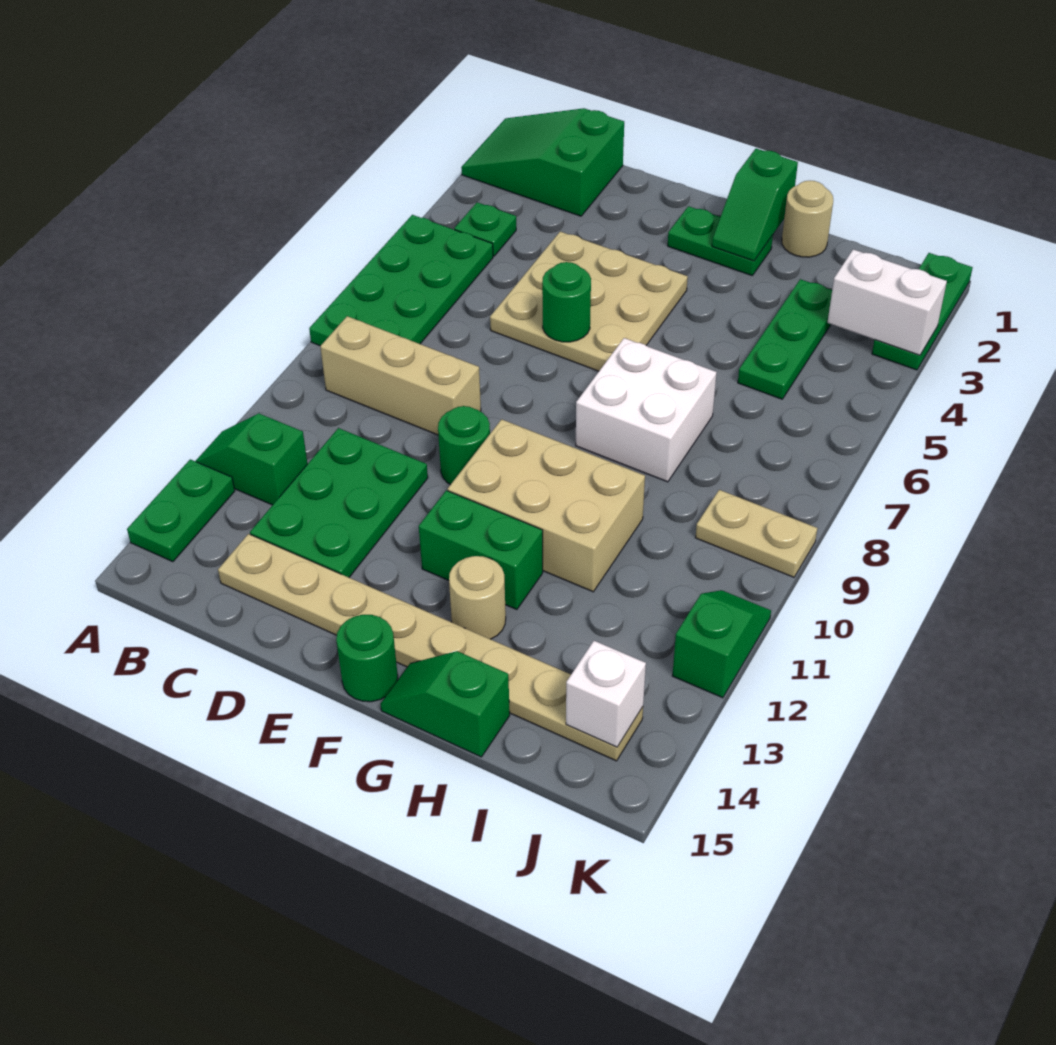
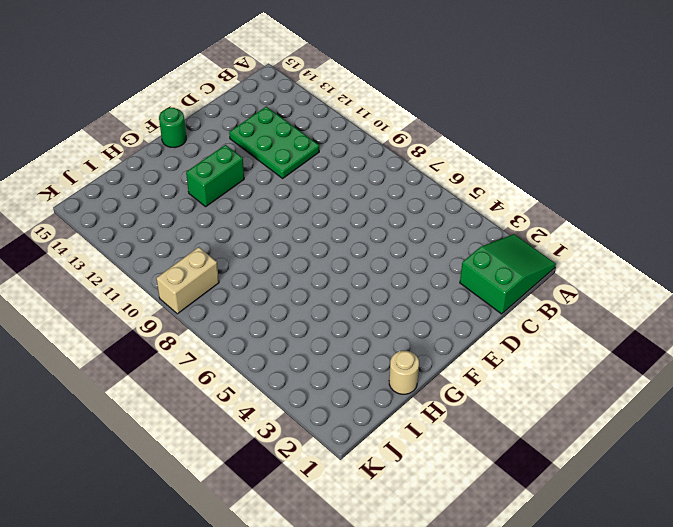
tan 1x2 brick [156,247,219,314] -> tan 1x2 plate [695,490,817,577]
none -> green 2x4 plate [309,215,493,346]
none -> green 1x2 slope [195,414,307,505]
none -> green 1x2 plate [127,459,235,562]

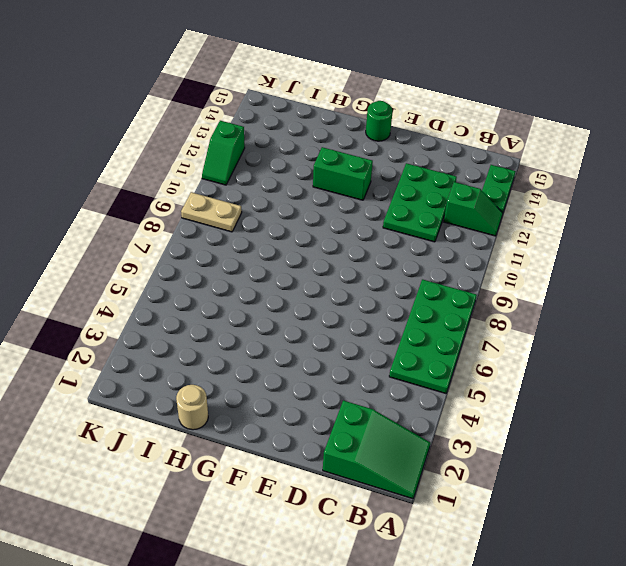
none -> green 1x1 plate [454,202,516,256]
none -> tan 1x3 brick [320,316,481,435]
none -> tan 1x8 plate [218,534,643,761]

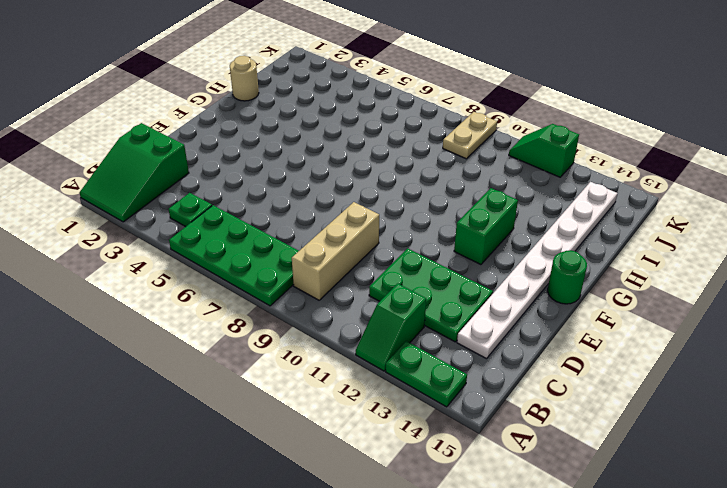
white 1x8 plate [457,182,617,359] -> tan 1x8 plate [218,534,643,761]
none -> tan 3x3 plate [490,232,688,371]
none -> green 1x1 round brick [438,406,490,485]
none -> green 1x2 plate [668,206,773,275]

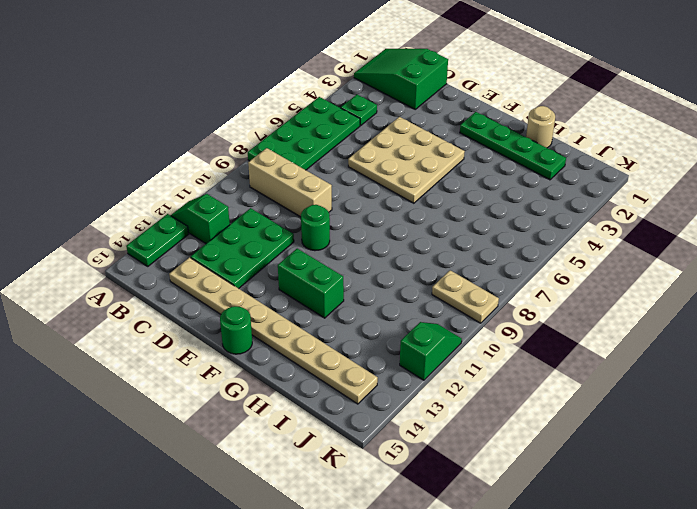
green 1x4 plate [460,112,566,180] -> green 1x2 plate [668,206,773,275]
none -> tan 2x3 brick [448,419,645,592]
none -> white 2x2 brick [576,338,717,482]
none -> tan 1x1 round brick [449,556,506,639]

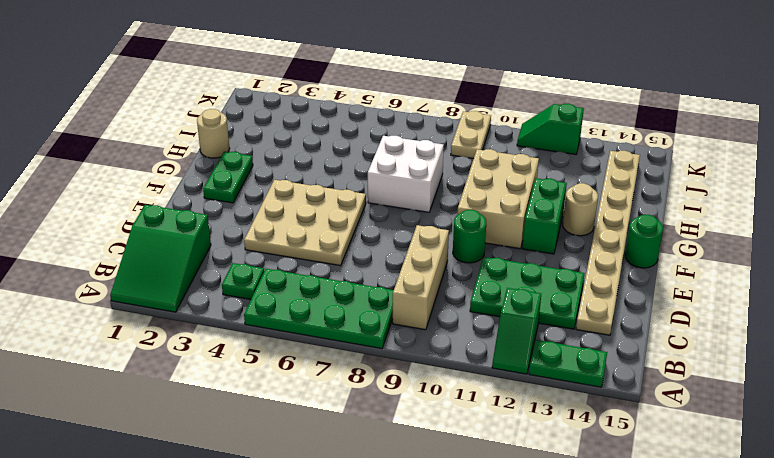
none -> green 1x2 slope [381,651,510,757]
none -> green 1x3 plate [738,279,832,399]
none -> green 1x3 plate [872,253,973,370]

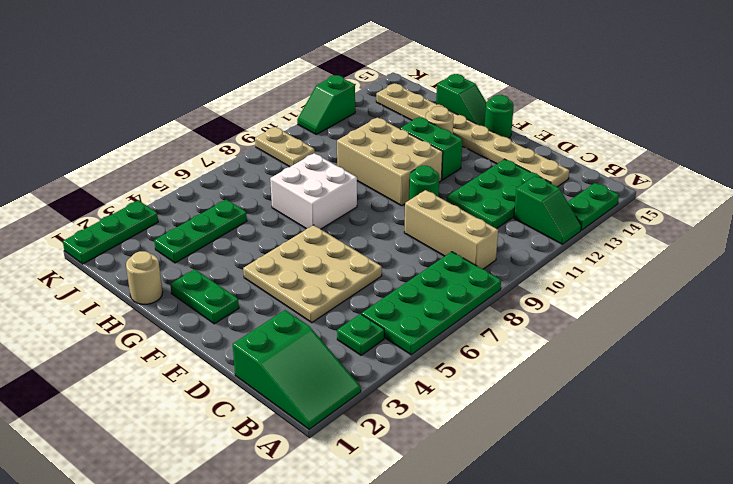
none -> green 1x1 round brick [542,262,591,342]
none -> green 1x2 slope [712,149,798,261]
none -> white 1x2 brick [827,249,947,355]

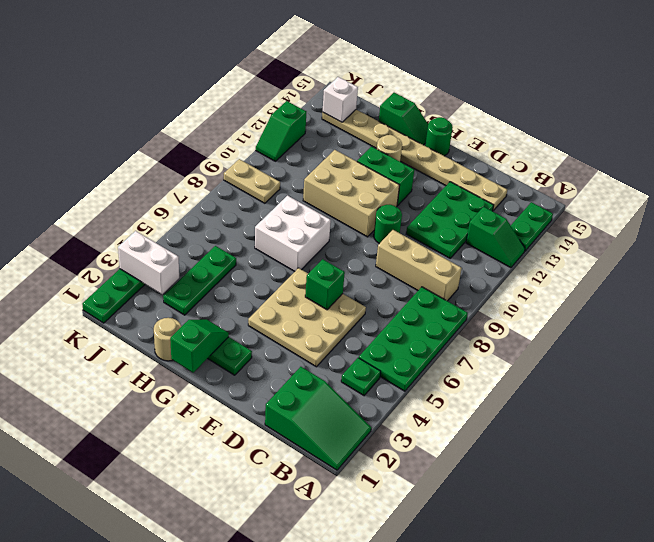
green 1x1 brick [305,259,345,310] -> green 1x1 round brick [542,262,591,342]

